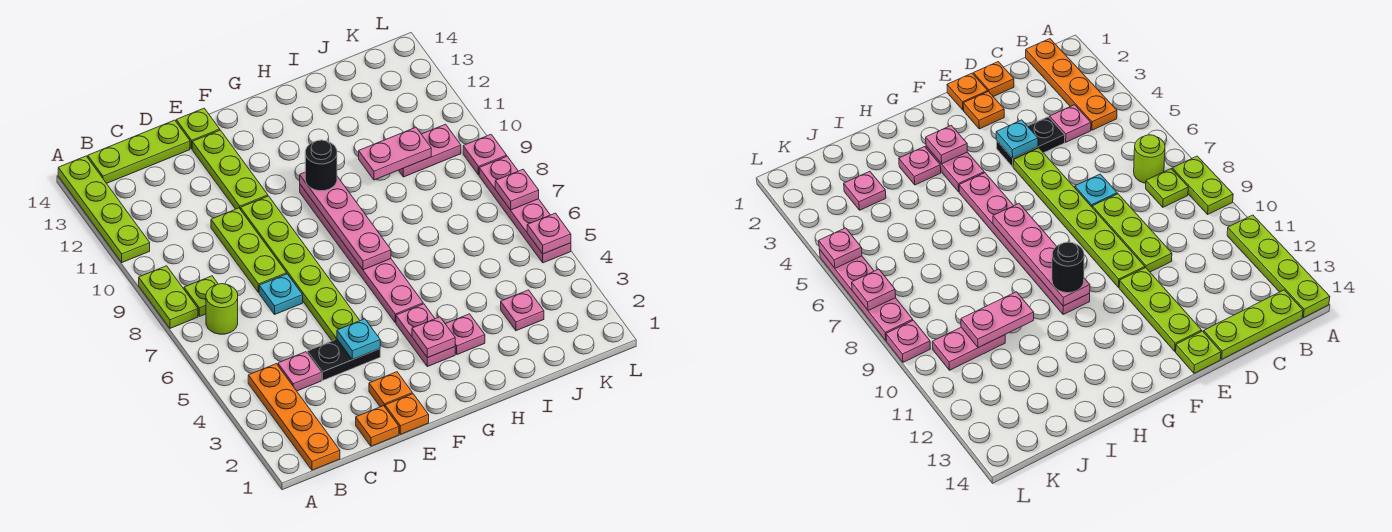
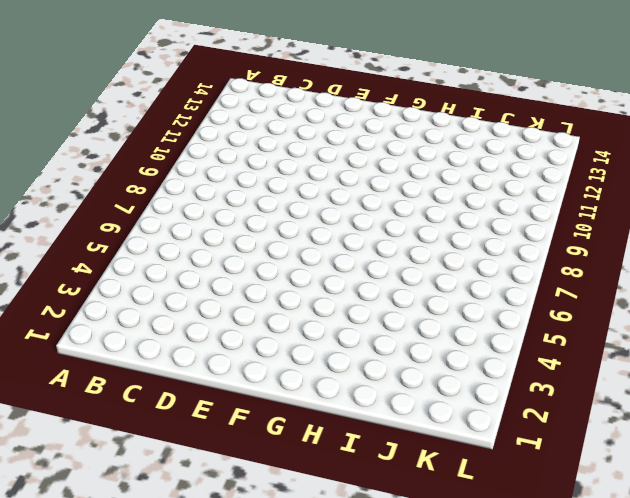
none -> lime 1x2 plate [139,266,198,328]
none -> lime 1x4 plate [58,156,150,262]
none -> orange 1x4 plate [248,364,340,470]
none -> lime 1x1 round brick [206,284,238,334]

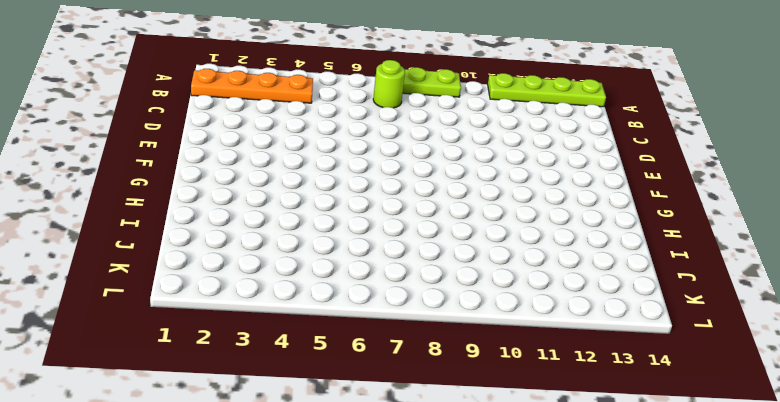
none -> lime 1x1 plate [184,276,218,317]
none -> lime 1x3 plate [88,120,190,183]
none -> pink 1x1 plate [278,352,321,391]
none -> orange 1x1 plate [356,406,399,446]

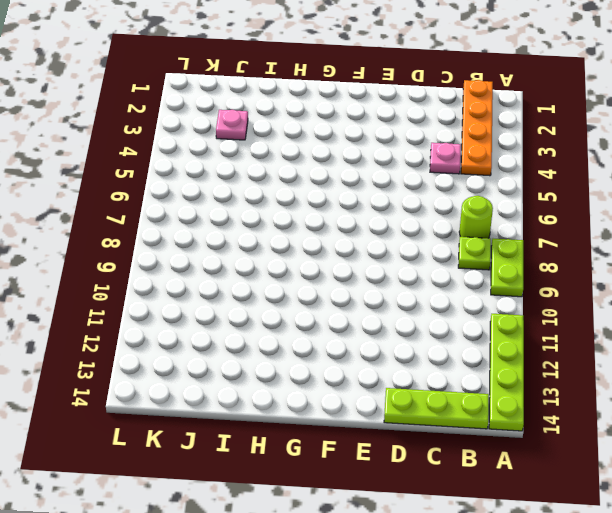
none -> orange 1x1 plate [356,406,399,446]
none -> black 1x2 plate [307,339,380,380]
none -> cyan 1x1 plate [259,274,303,314]
none -> lime 1x3 plate [211,208,287,293]

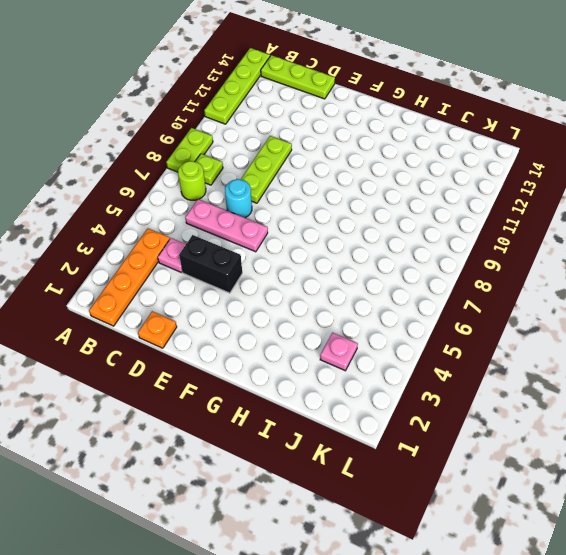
pink 1x3 plate [185,199,268,252] -> lime 1x6 plate [241,196,360,341]
black 1x2 brick [179,235,242,293] -> black 1x2 plate [307,339,380,380]
cyan 1x1 round brick [225,179,252,218] -> cyan 1x1 plate [259,274,303,314]
none -> orange 1x1 plate [385,394,429,434]
none -> orange 1x1 plate [369,372,412,407]
none -> lime 1x3 plate [192,130,268,210]
none -> lime 1x1 plate [176,108,220,149]

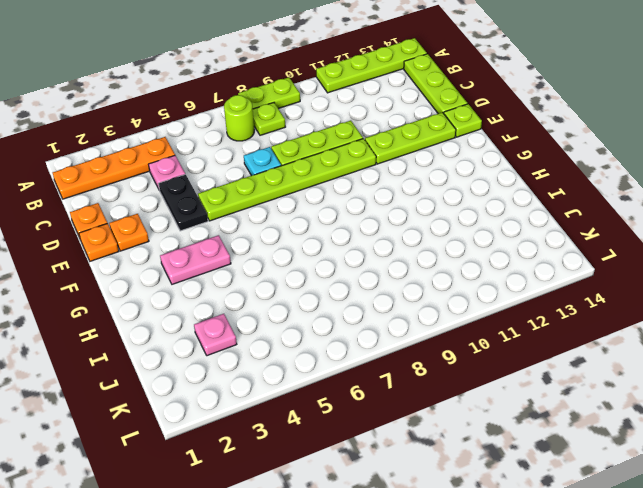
none -> pink 1x6 plate [300,185,423,323]
none -> pink 1x1 plate [446,314,485,355]
none -> pink 1x2 plate [399,124,461,177]
none -> pink 1x4 plate [479,156,571,263]

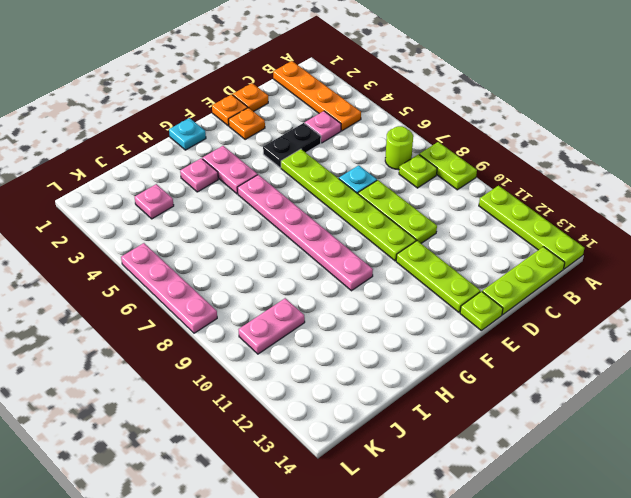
cyan 1x1 plate [169,118,206,150] -> cyan 1x1 plate moved to [337,319,380,360]
none -> pink 1x1 plate [463,135,507,175]
none -> pink 1x1 plate [412,317,455,358]
none -> pink 1x4 plate [300,172,391,270]
none -> pink 1x2 plate [359,127,431,180]

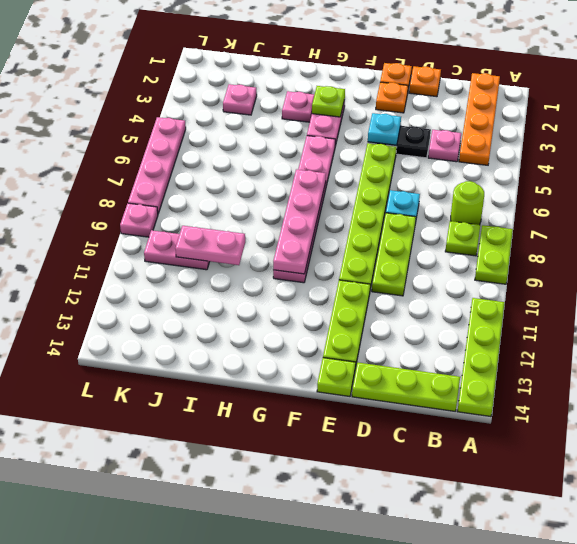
lime 1x1 plate [312,86,345,117] -> pink 1x1 plate [412,317,455,358]
none -> pink 1x1 plate [527,213,571,254]
none -> pink 1x1 plate [495,169,539,210]
none -> black 1x1 round brick [305,140,337,191]

